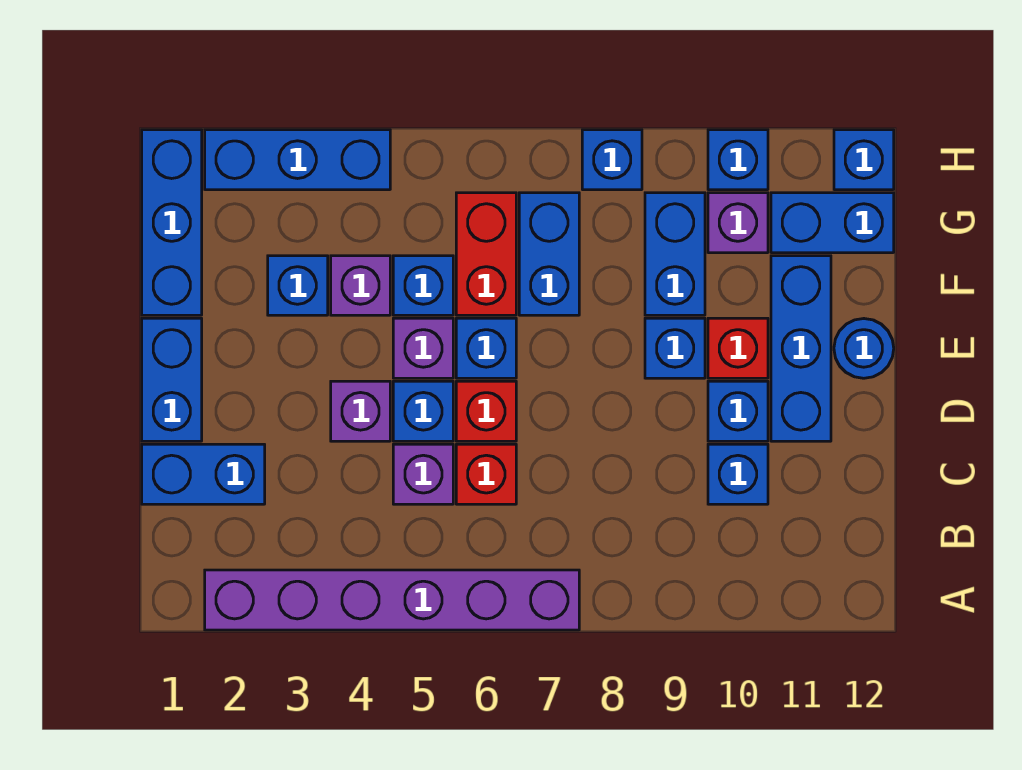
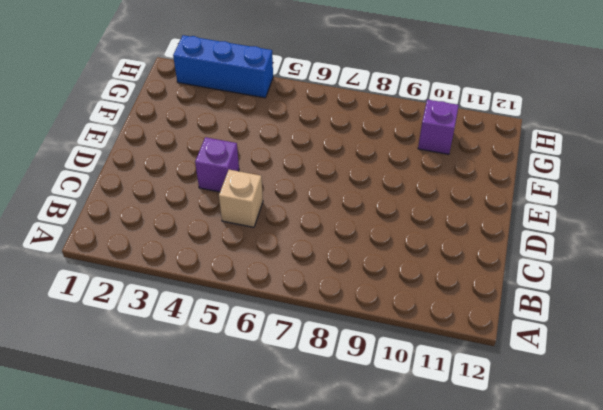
tan 1x1 brick [219,170,263,227] -> purple 1x1 brick [393,444,453,504]
none -> purple 1x6 brick [205,570,579,630]
none -> blue 1x2 brick [142,444,265,504]
none -> red 1x1 brick [456,444,516,504]

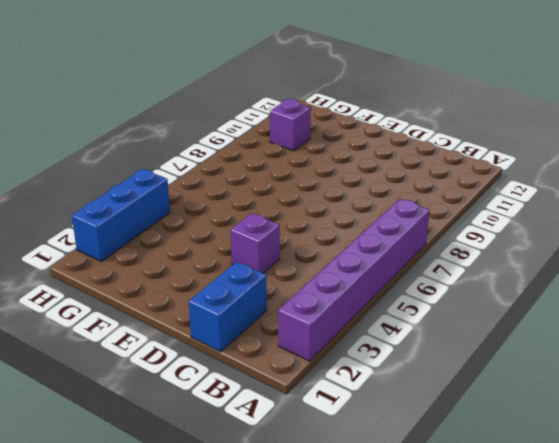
none -> purple 1x1 brick [393,444,453,504]
none -> red 1x1 brick [456,444,516,504]
none -> blue 1x1 brick [708,444,768,504]

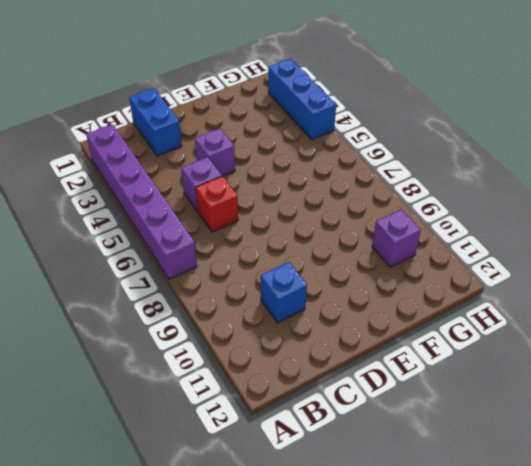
none -> blue 1x2 brick [142,318,202,441]
none -> blue 1x1 brick [393,381,453,441]
none -> red 1x1 brick [456,381,516,441]

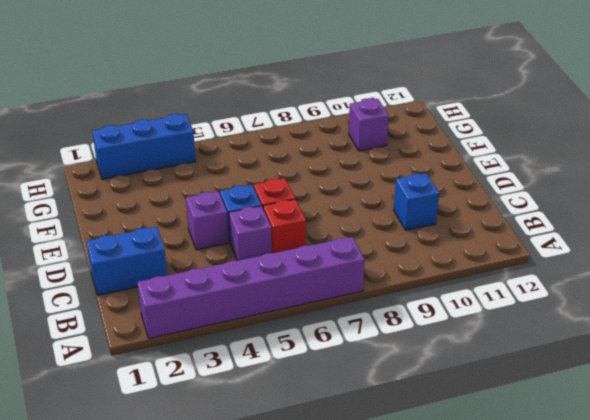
none -> blue 1x2 brick [142,318,202,441]
none -> blue 1x1 brick [708,381,768,441]
none -> blue 1x3 brick [771,256,831,441]

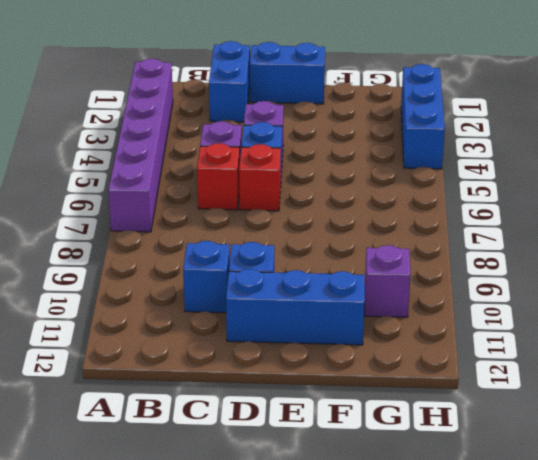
none -> purple 1x1 brick [393,318,453,378]
none -> blue 1x1 brick [456,318,516,378]
none -> blue 1x1 brick [645,318,705,378]

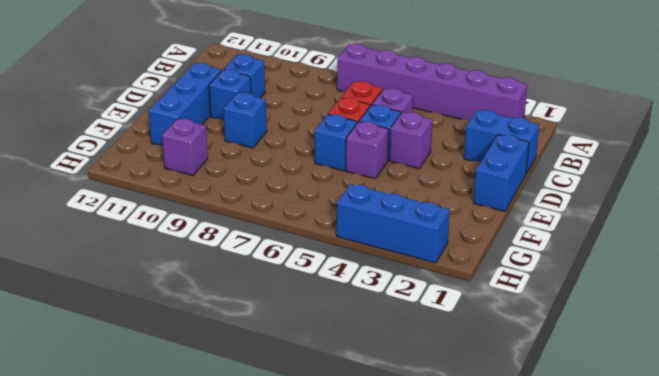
none -> red 1x1 brick [708,318,768,378]
none -> blue 1x1 round brick [834,319,894,378]
none -> blue 1x3 brick [142,130,202,315]

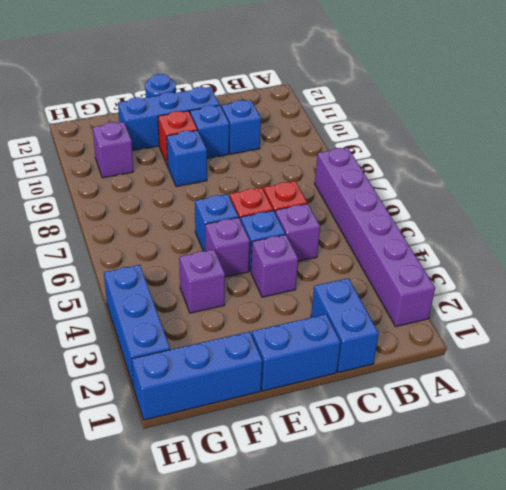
none -> blue 1x1 brick [268,256,328,315]
none -> blue 1x1 brick [393,256,453,315]
none -> red 1x2 brick [456,193,516,315]

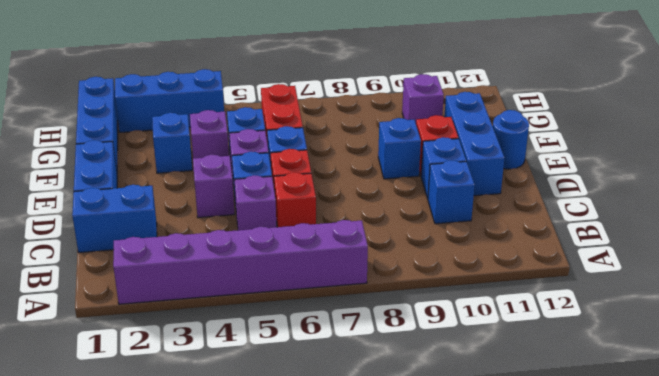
none -> blue 1x2 brick [519,193,579,315]
none -> blue 1x2 brick [645,193,705,315]
none -> blue 1x2 brick [771,193,894,253]

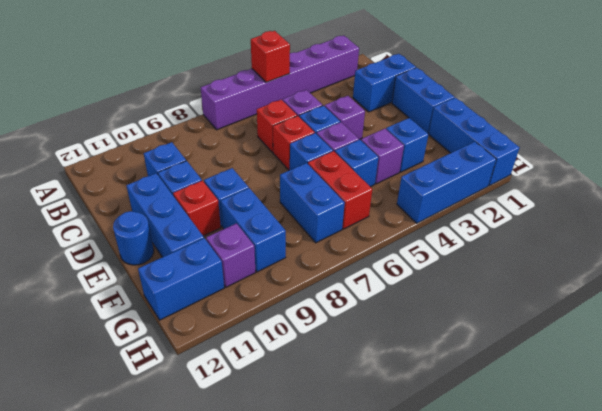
red 1x1 brick [251,31,290,82] -> none
none -> blue 1x1 brick [582,130,642,190]
none -> blue 1x1 brick [708,130,768,190]
none -> blue 1x1 brick [834,130,894,190]

